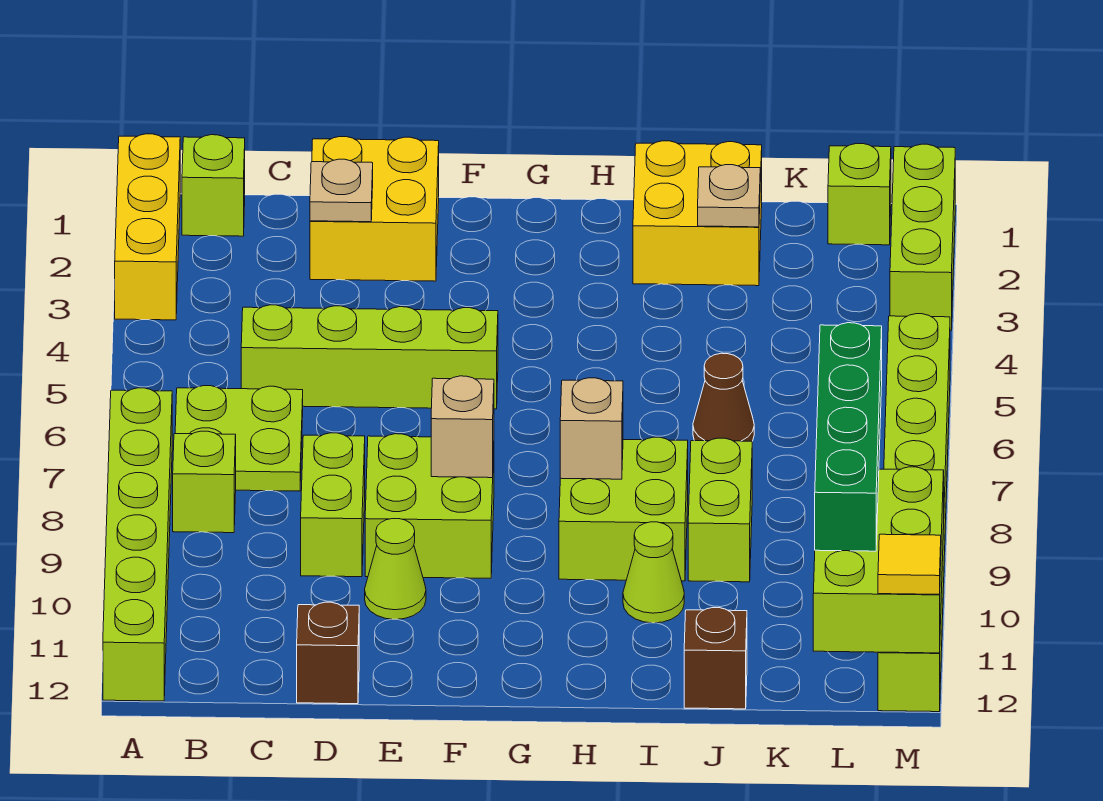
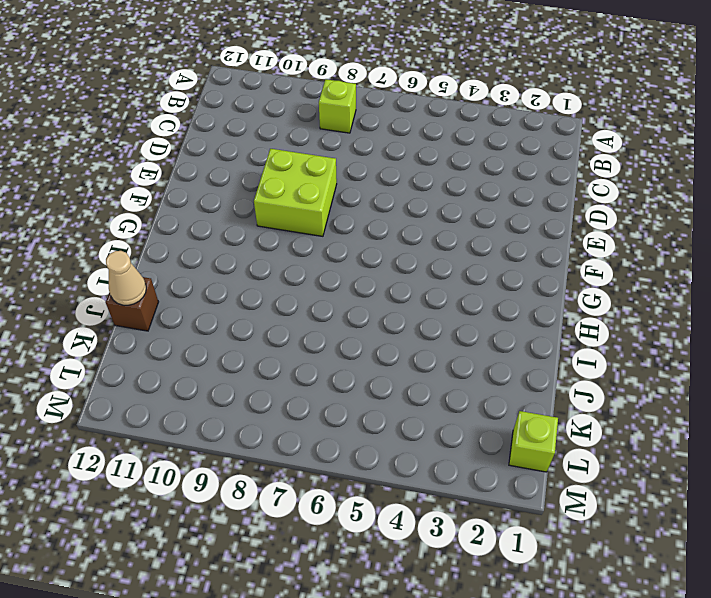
tan 1x1 cone [106,251,146,305] -> none
none -> yellow 1x3 brick [115,134,180,320]
none -> lime 1x6 brick [103,388,172,701]
none -> lime 1x1 brick [182,135,245,236]

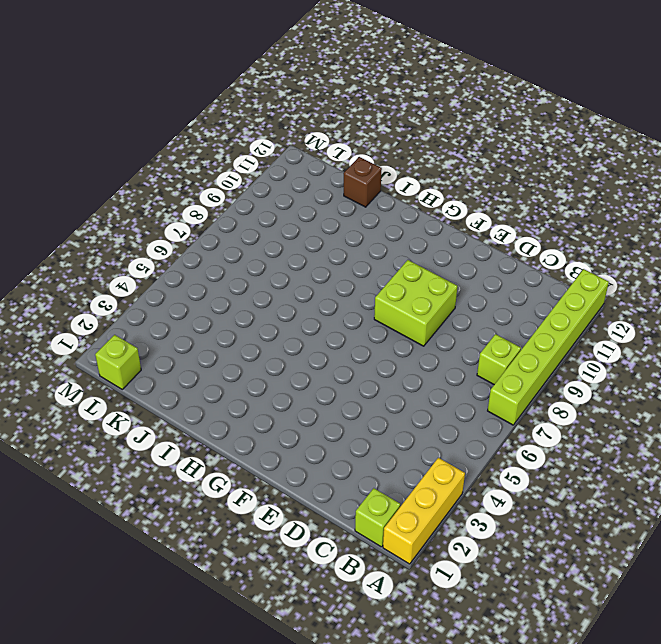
none -> lime 2x2 plate [175,386,303,491]
none -> lime 1x4 brick [241,305,498,409]
none -> yellow 2x2 brick [310,137,439,281]

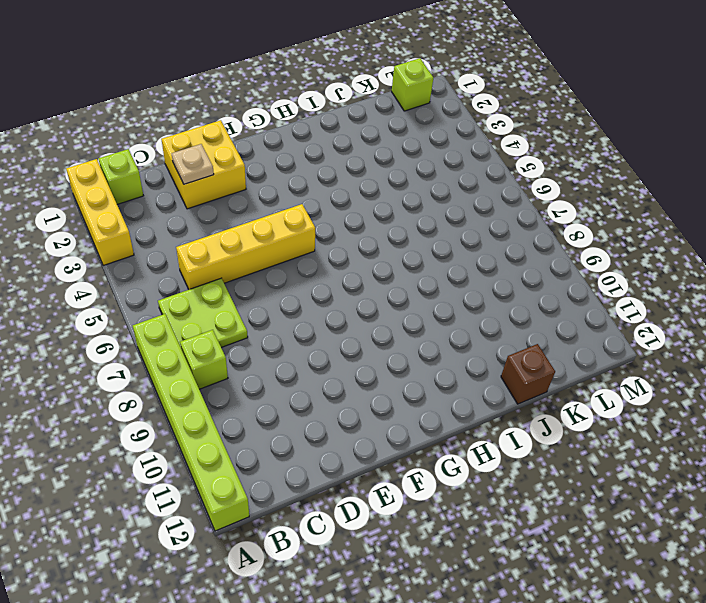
yellow 1x4 brick [176,204,315,289] -> lime 1x4 brick [241,305,498,409]
none -> lime 1x2 brick [301,433,365,577]
none -> brown 1x1 brick [297,602,359,704]
none -> lime 2x2 brick [365,434,494,578]

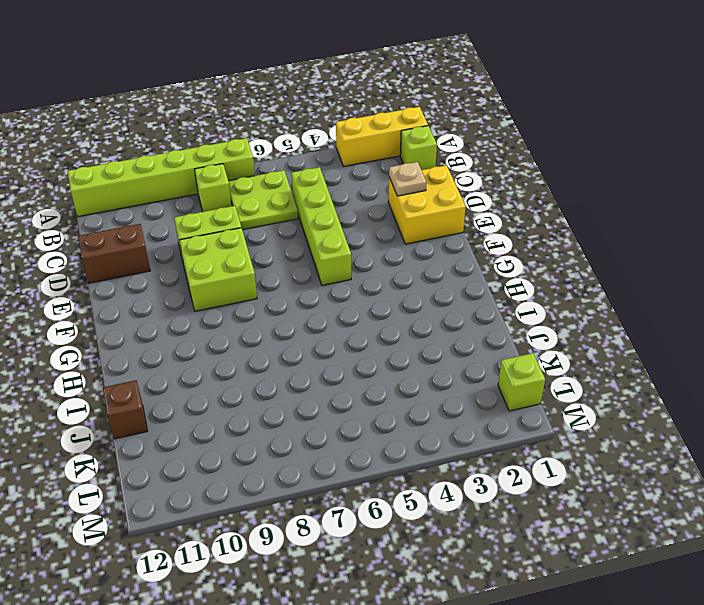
brown 1x2 brick [78,224,151,283] -> brown 1x1 brick [297,602,359,704]
none -> lime 1x1 cone [365,519,426,619]
none -> lime 2x2 brick [559,437,688,581]
none -> yellow 2x2 brick [633,141,762,286]

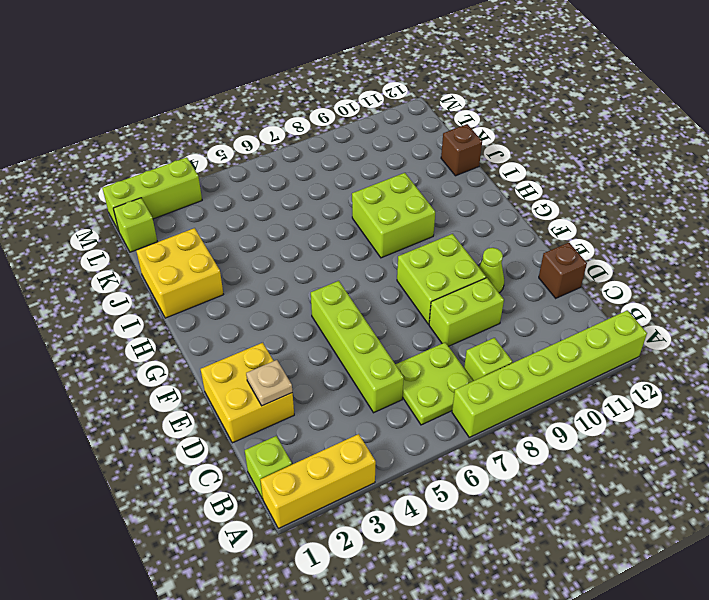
none -> lime 1x1 cone [623,522,684,623]
none -> brown 1x1 cone [693,353,754,441]
none -> lime 1x2 brick [688,438,752,582]

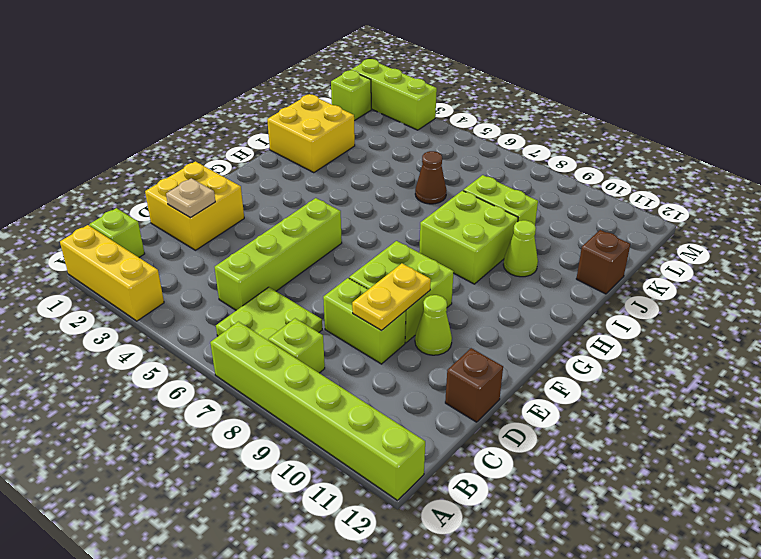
yellow 1x2 plate [352,263,431,331] -> none
none -> lime 1x8 brick [878,314,950,712]
none -> tan 1x1 brick [431,376,494,478]
none -> tan 1x1 brick [560,378,623,479]

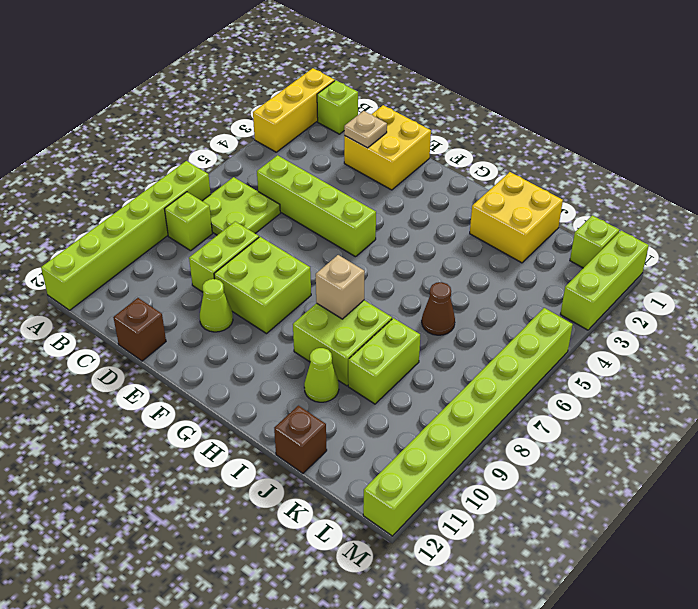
none -> tan 1x1 brick [431,376,494,478]
none -> tan 1x1 plate [698,165,760,227]
none -> lime 2x3 brick [813,467,944,653]

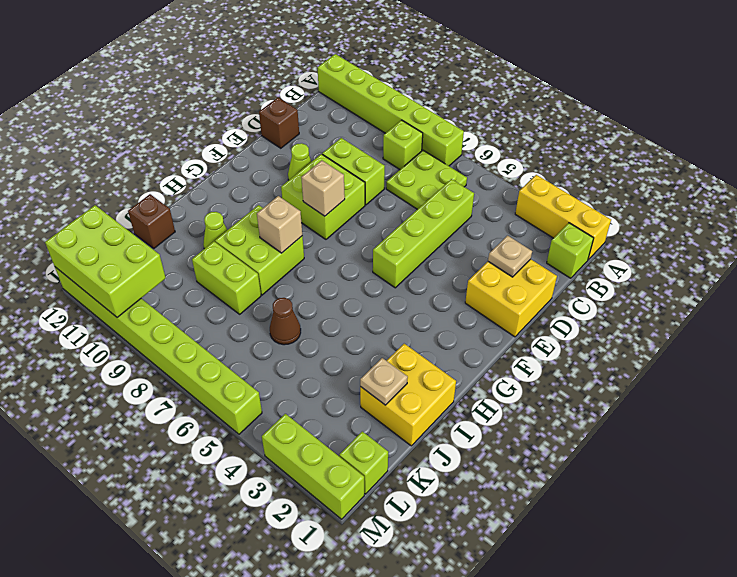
none -> green 1x4 brick [815,323,882,551]
none -> yellow 1x1 tile [878,534,941,594]

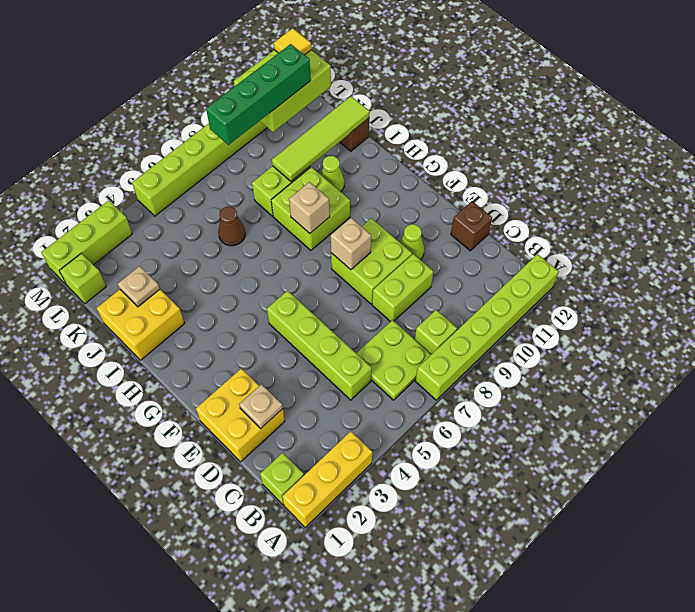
lime 1x4 tile [272,96,370,181] -> none

